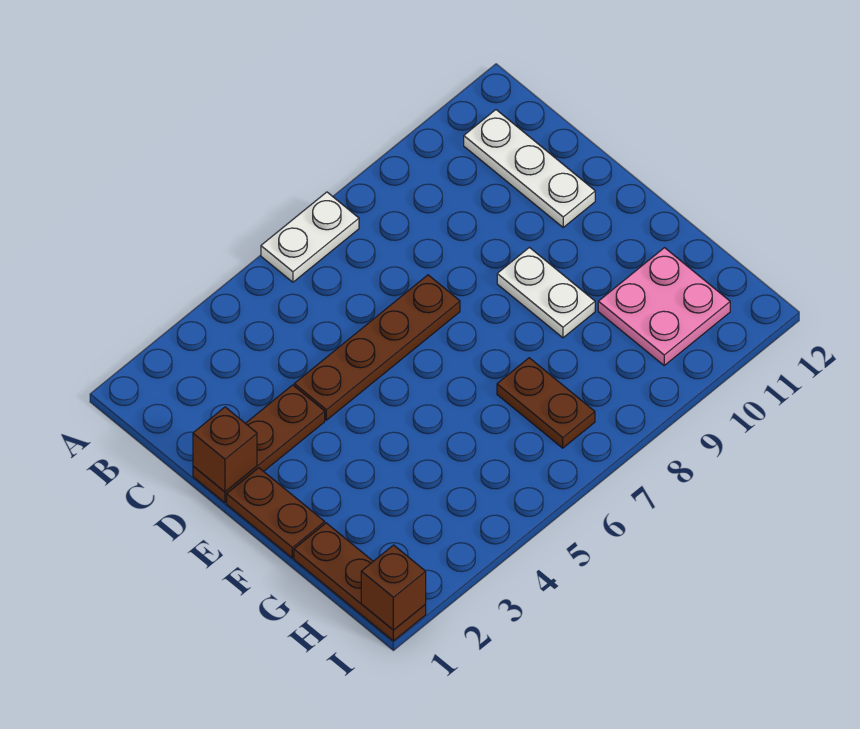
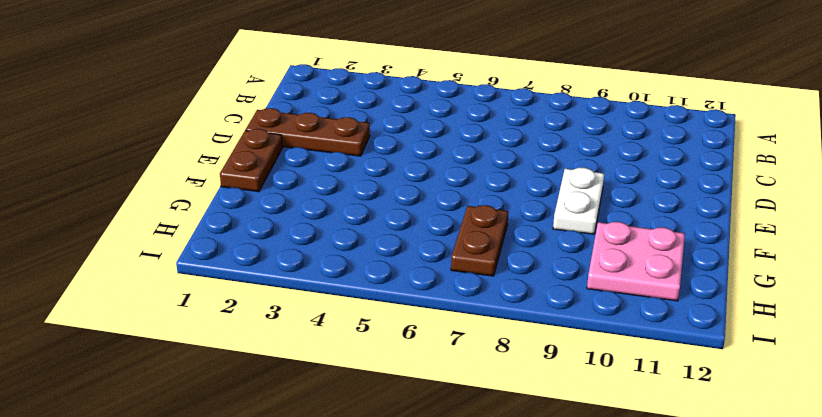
none -> white 1x2 plate [261,192,359,282]
none -> white 1x3 plate [464,110,595,227]

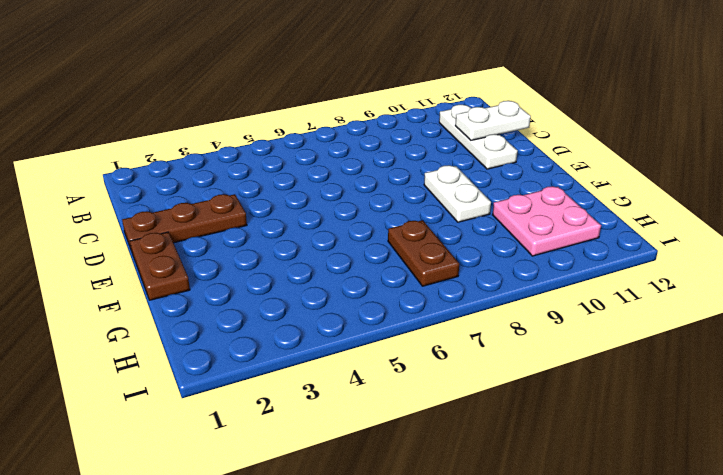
white 1x2 plate [455,101,531,140] -> white 1x2 plate moved to [261,192,359,282]
none -> brown 1x4 plate [294,275,460,420]
none -> brown 1x3 plate [294,523,426,641]

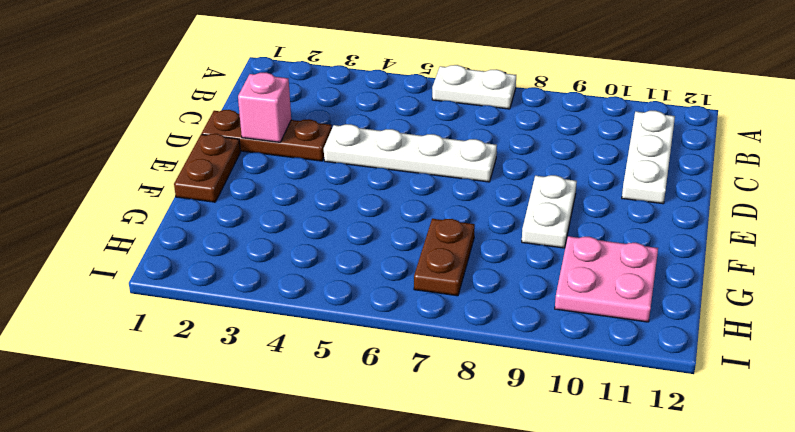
pink 1x1 brick [238,73,291,142] -> none
white 1x4 plate [324,124,497,182] -> brown 1x4 plate [294,275,460,420]
none -> brown 1x3 plate [294,523,426,641]
none -> brown 1x1 brick [193,407,257,492]

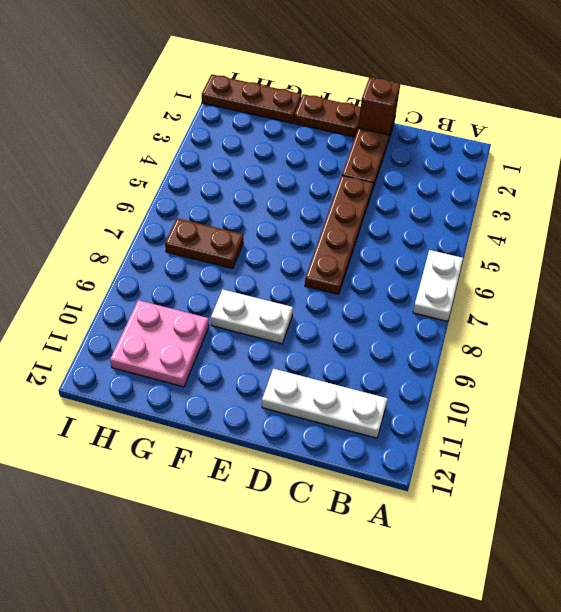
none -> brown 1x1 brick [361,545,426,630]

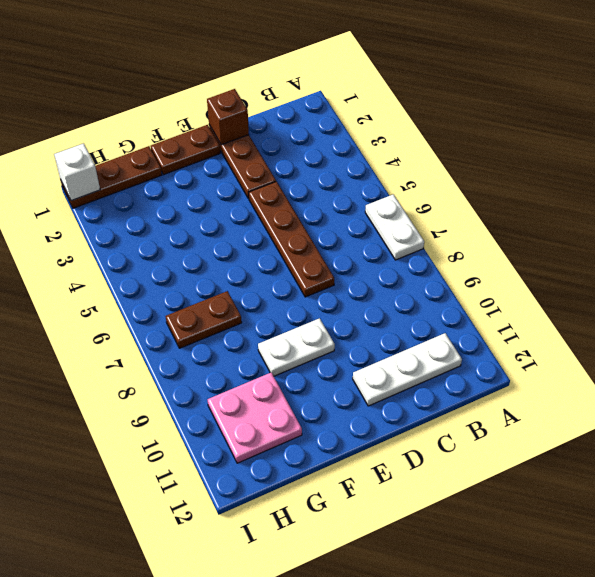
white 1x1 brick [54,143,100,201] -> brown 1x1 brick [361,545,426,630]

